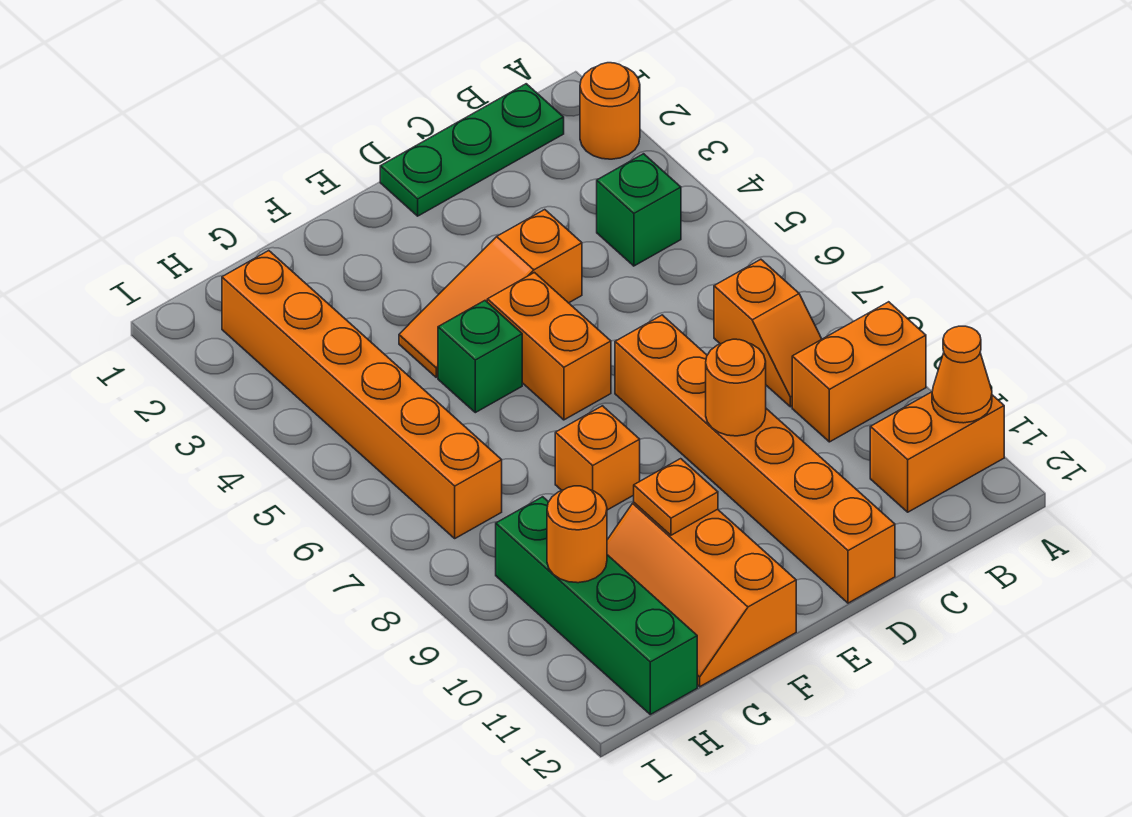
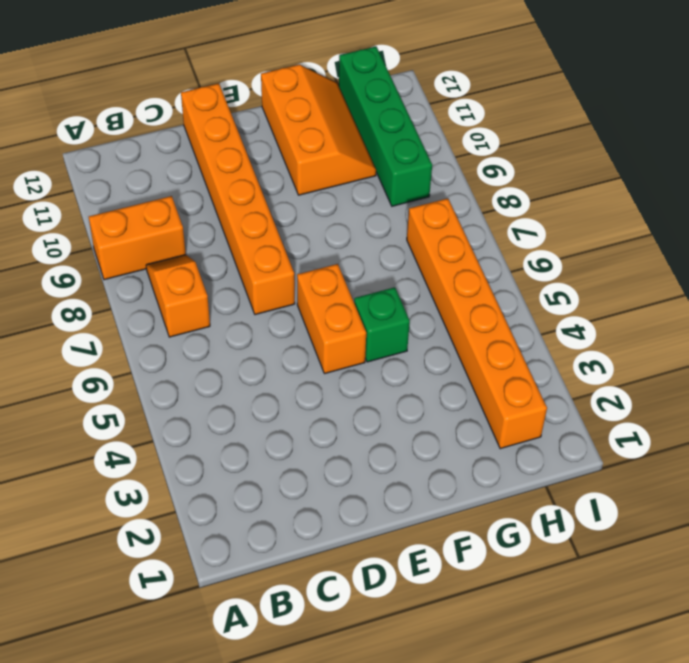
none -> orange 1x1 round brick [580,63,640,159]
none -> orange 1x2 brick [870,392,1004,512]
none -> green 1x3 plate [380,84,564,216]

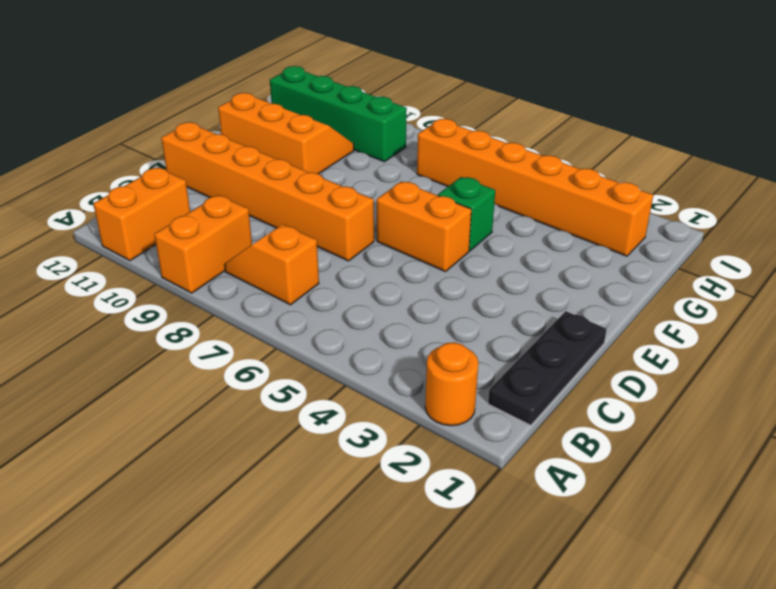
black 1x3 plate [488,311,607,425] -> green 1x3 plate [380,84,564,216]
none -> green 1x1 brick [597,154,681,266]
none -> orange 1x3 slope [399,210,582,377]
none -> orange 1x1 brick [555,406,640,510]

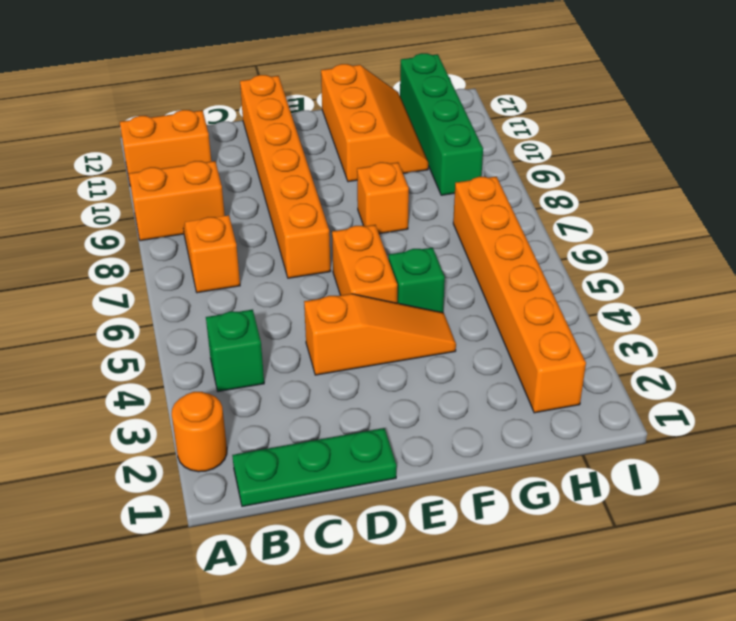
none -> orange 1x1 cone [932,326,992,423]
none -> orange 1x1 round brick [706,339,766,436]
none -> orange 1x1 plate [634,459,718,535]

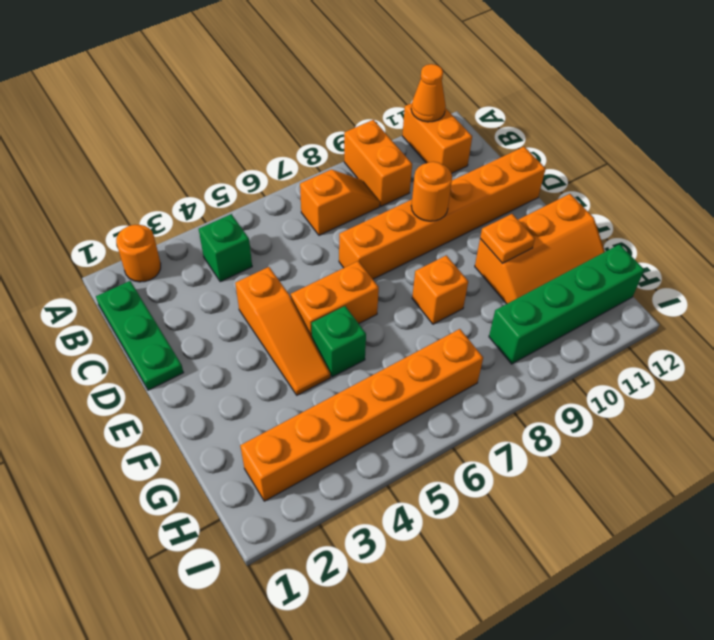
none -> orange 1x1 round brick [547,486,607,583]

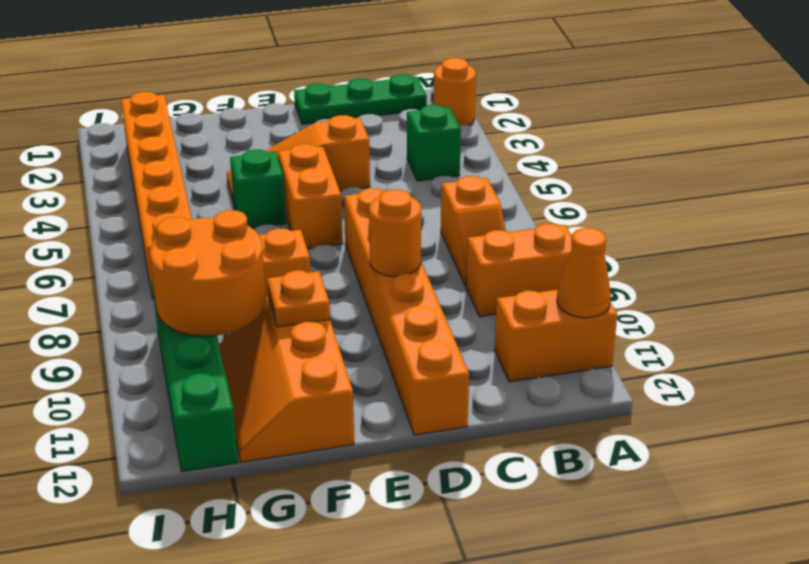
orange 2x2 round brick [150,210,266,336] -> orange 1x1 round brick [547,486,607,583]

